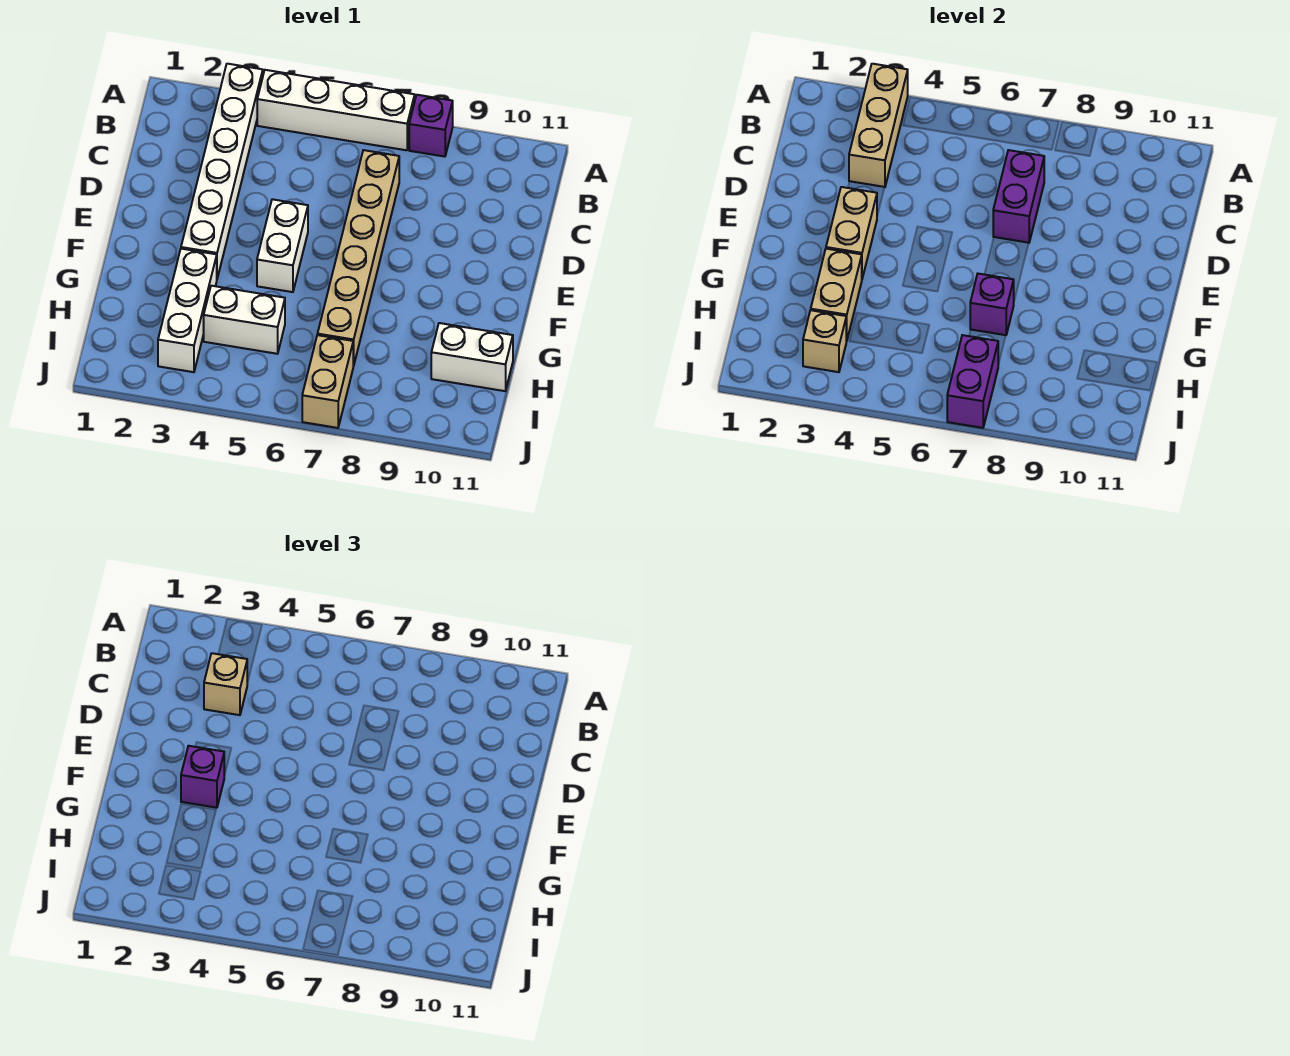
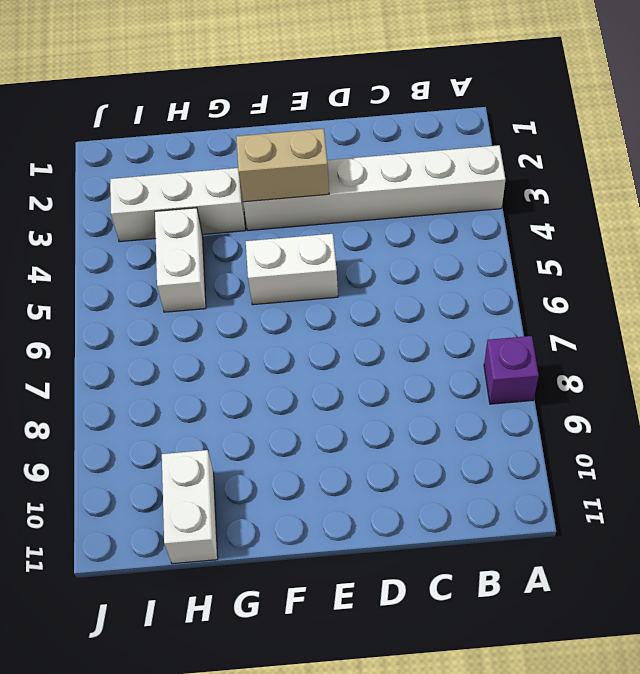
none -> white 1x4 brick [257,70,415,150]
none -> tan 1x6 brick [318,150,399,366]
none -> tan 1x2 brick [302,335,353,428]

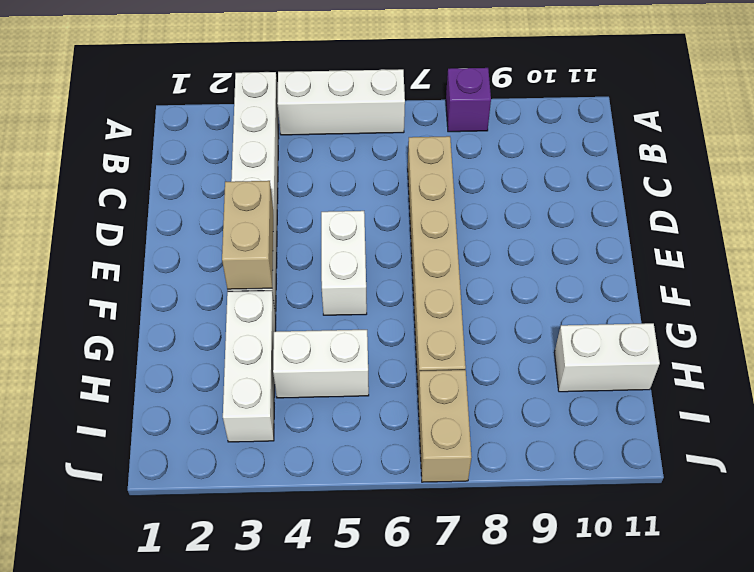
white 1x3 brick [277,69,405,135] -> white 1x4 brick [257,70,415,150]
none -> tan 1x3 brick [849,64,908,187]
none -> purple 1x2 brick [993,150,1044,243]
none -> tan 1x2 brick [811,249,862,341]

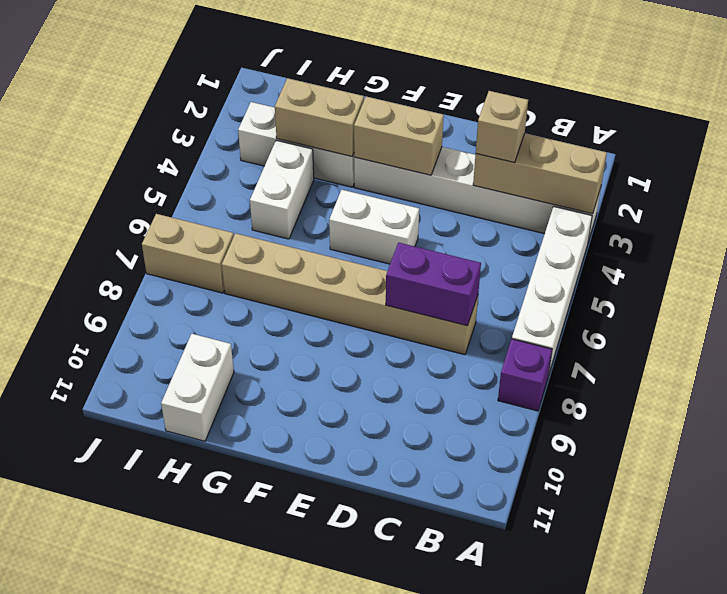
none -> purple 1x1 brick [970,274,1014,335]
none -> tan 1x1 brick [803,310,846,372]
none -> purple 1x2 brick [947,335,998,428]

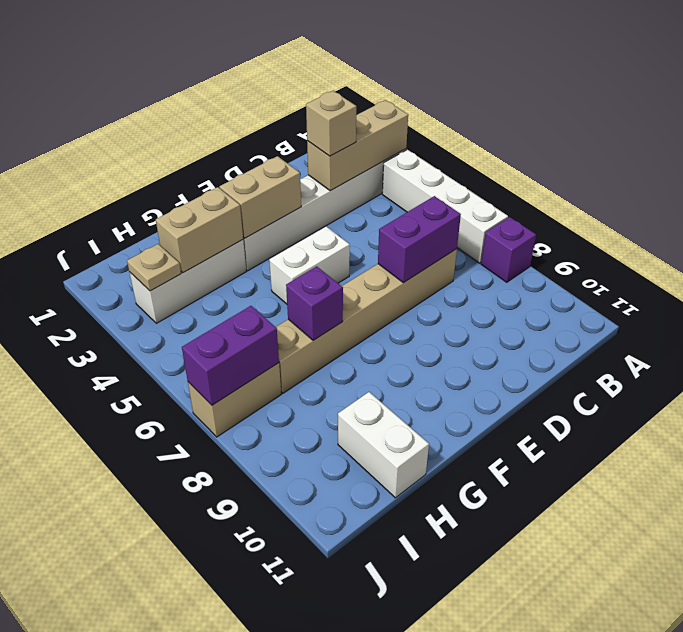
tan 1x1 plate [127,244,181,291] -> tan 1x1 brick [803,310,846,372]
none -> white 1x2 brick [204,286,285,354]
none -> purple 1x1 brick [181,746,224,808]

